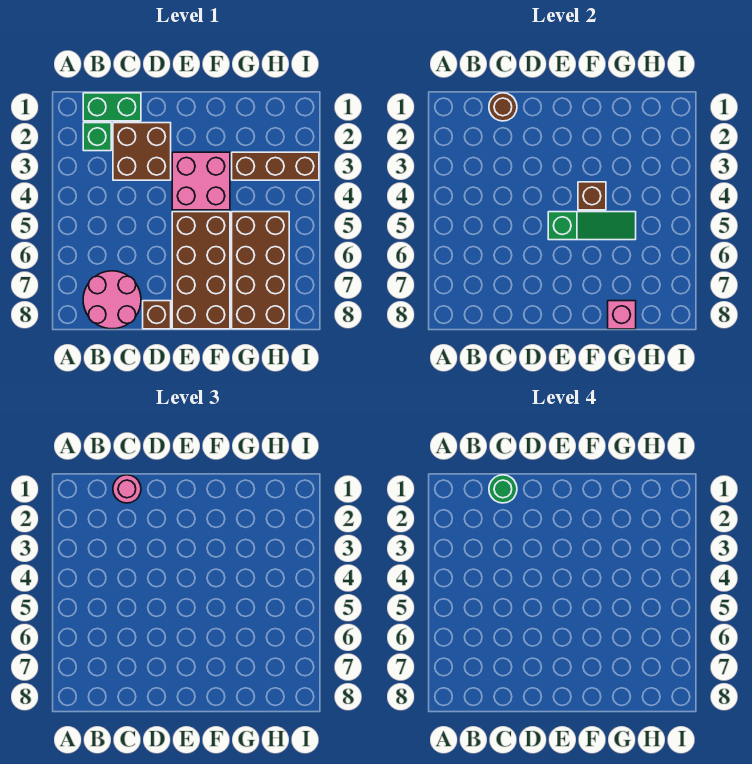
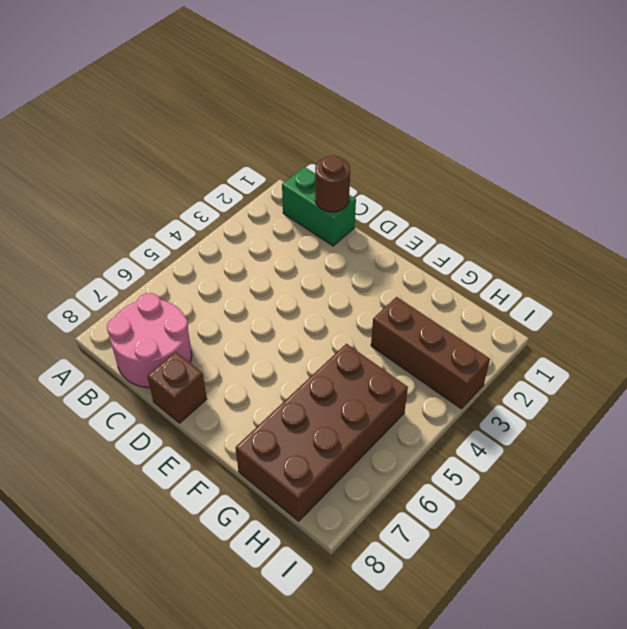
none -> green 1x1 brick [83,123,111,151]
none -> brown 2x2 brick [113,123,171,180]
none -> pink 2x2 brick [172,152,230,210]

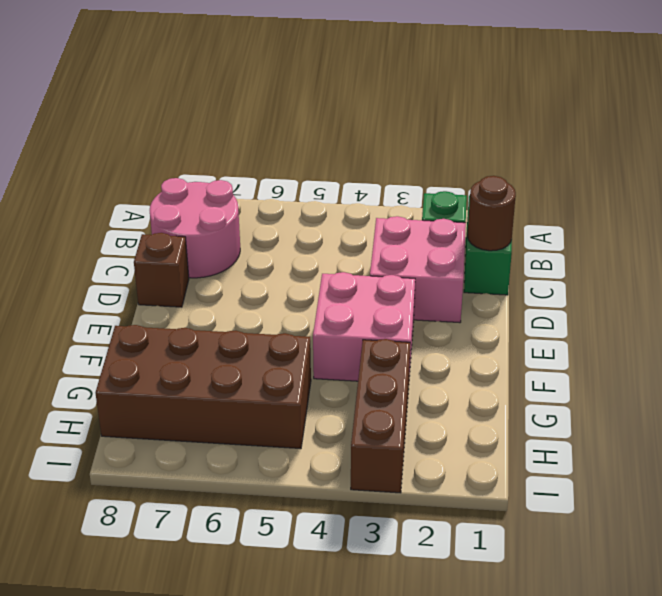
pink 2x2 brick [370,216,466,323] -> brown 2x2 brick [113,123,171,180]
none -> brown 2x4 brick [172,212,230,329]
none -> green 1x3 slope [548,212,636,240]
none -> brown 1x1 brick [578,182,606,210]

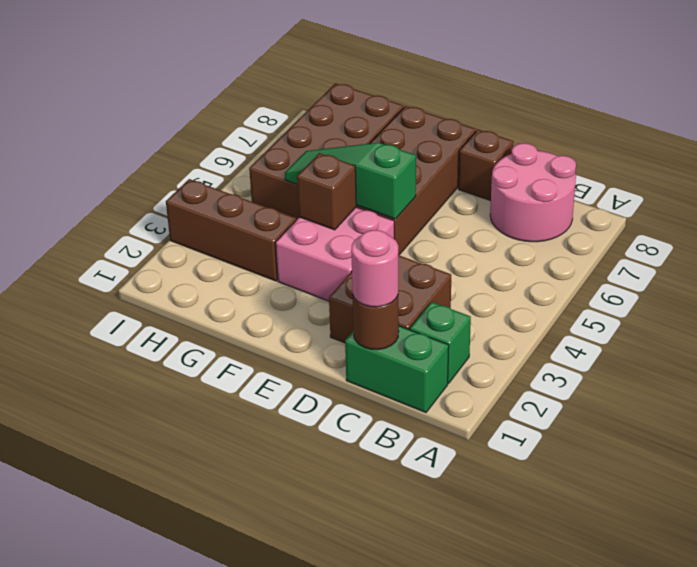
none -> pink 1x1 brick [608,301,636,329]
none -> green 1x1 round brick [489,475,517,503]

